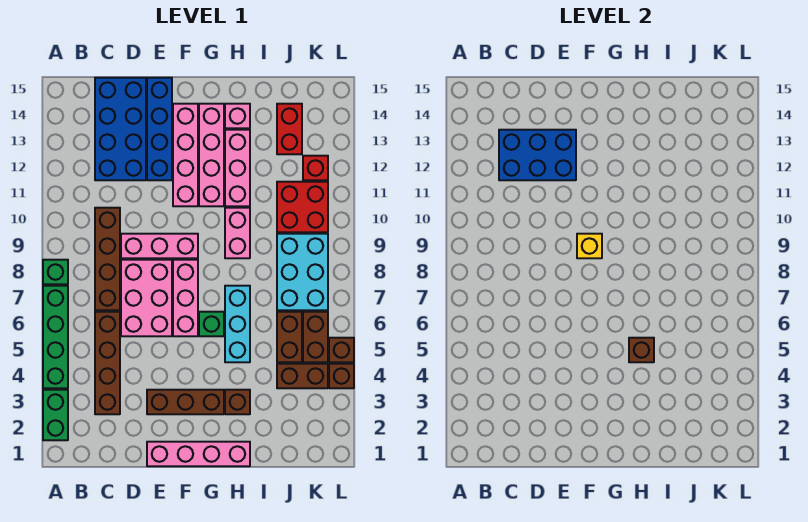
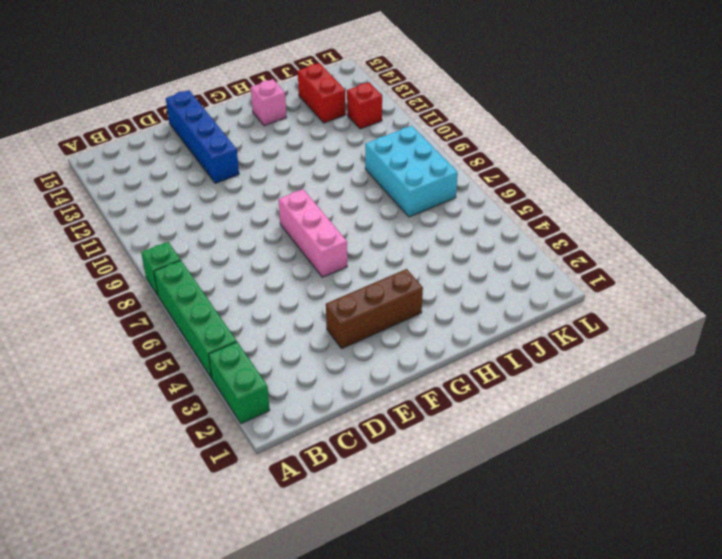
none -> brown 1x4 brick [95,312,120,414]
none -> brown 1x4 brick [95,208,120,310]
none -> blue 2x4 brick [95,78,146,180]
none -> pink 2x3 brick [121,260,172,336]

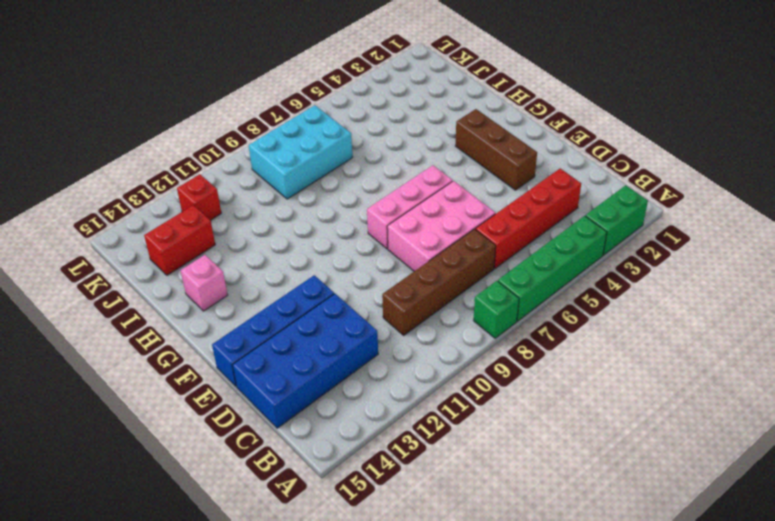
red 1x4 brick [476,169,581,268] -> brown 1x4 brick [95,312,120,414]
none -> pink 1x3 brick [121,234,198,258]
none -> pink 1x4 brick [147,442,250,466]
none -> pink 1x4 brick [173,104,198,206]
none -> green 1x1 brick [199,312,224,336]

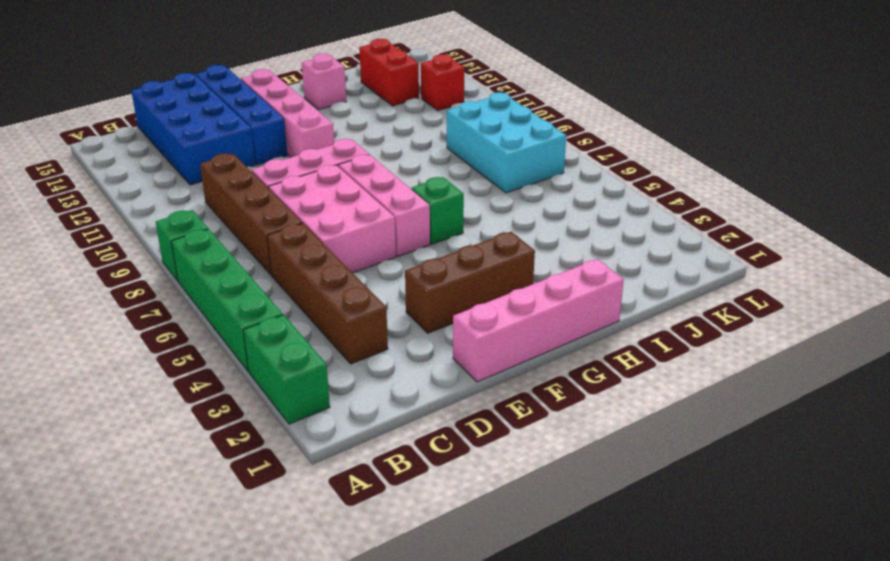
none -> pink 1x4 brick [199,104,224,206]
none -> brown 1x1 brick [225,390,250,414]
none -> cyan 1x3 brick [225,286,250,362]
none -> pink 1x2 brick [225,208,250,258]

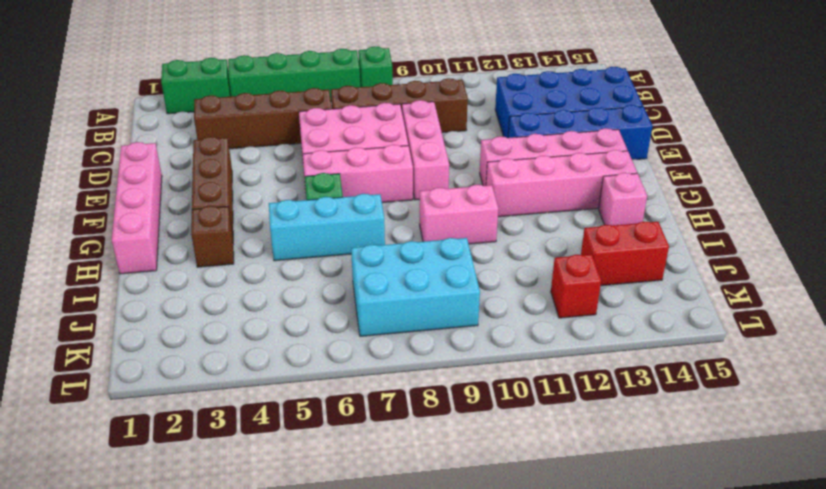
none -> pink 1x3 brick [225,130,250,206]
none -> brown 1x2 brick [277,364,328,388]
none -> brown 1x2 brick [277,312,302,362]
none -> red 2x2 brick [277,182,328,232]

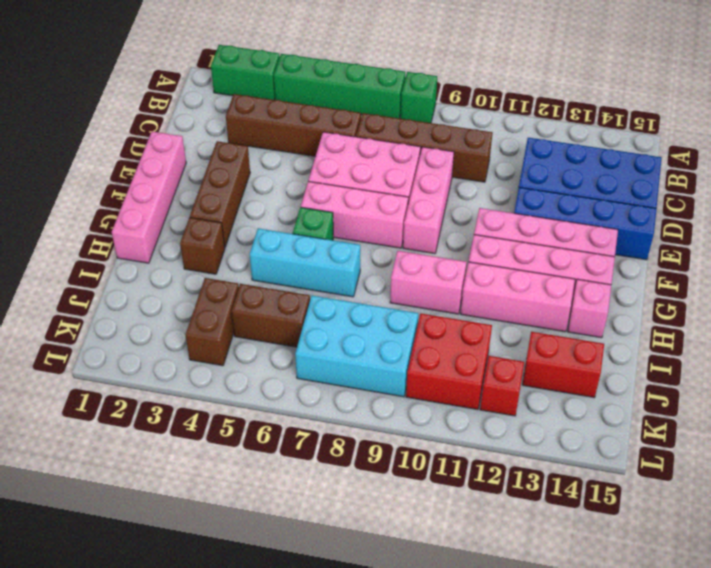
none -> brown 1x2 brick [303,312,328,362]
none -> brown 1x1 brick [329,364,354,388]
none -> brown 1x1 brick [329,338,354,362]
none -> blue 2x3 brick [499,130,576,180]

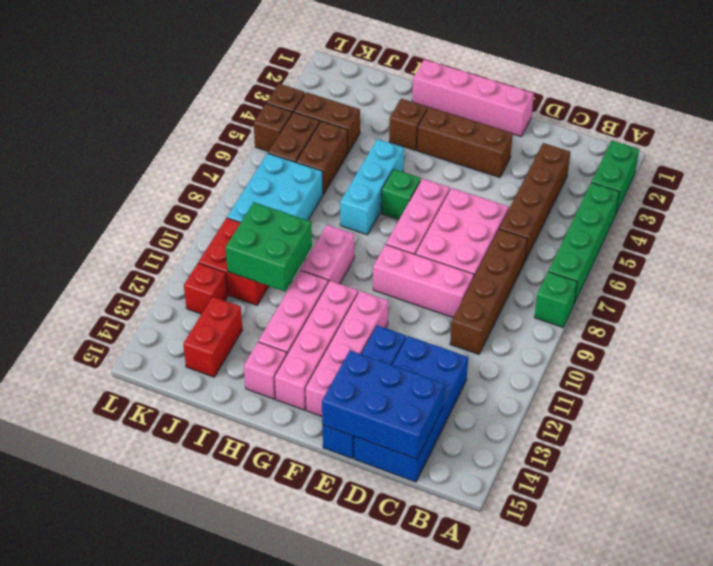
blue 2x3 brick [322,350,444,459] -> blue 2x3 brick moved to [499,130,576,180]
green 2x2 brick [226,202,312,291] -> none
none -> yellow 1x1 brick [577,234,602,258]
none -> brown 1x1 brick [629,338,654,362]

